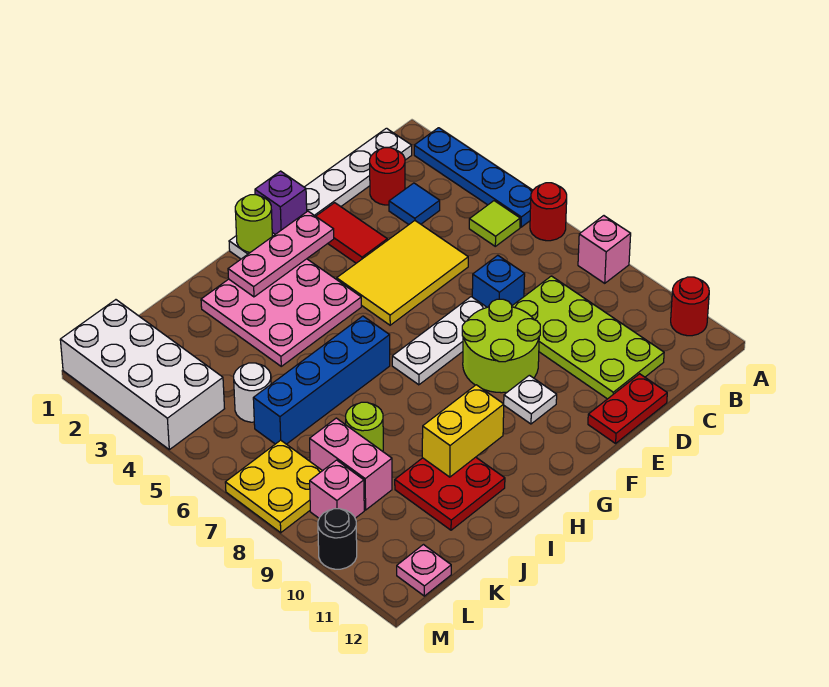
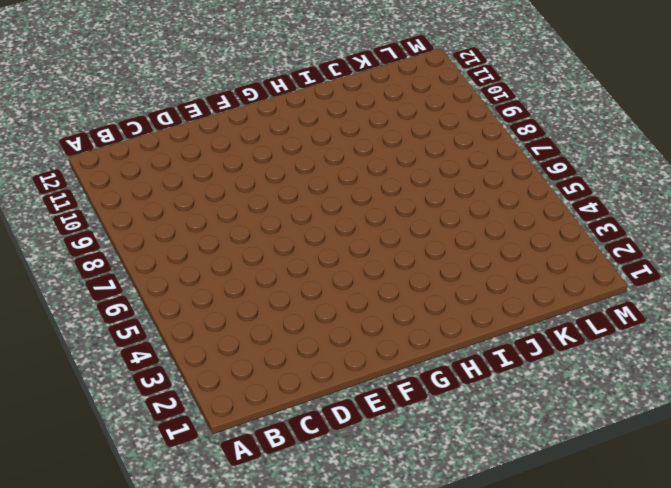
none -> blue 1x4 plate [414,128,533,227]
none -> red 1x1 round brick [530,183,567,241]
none -> pink 1x1 brick [578,216,631,283]
none -> red 1x1 round brick [671,277,709,336]

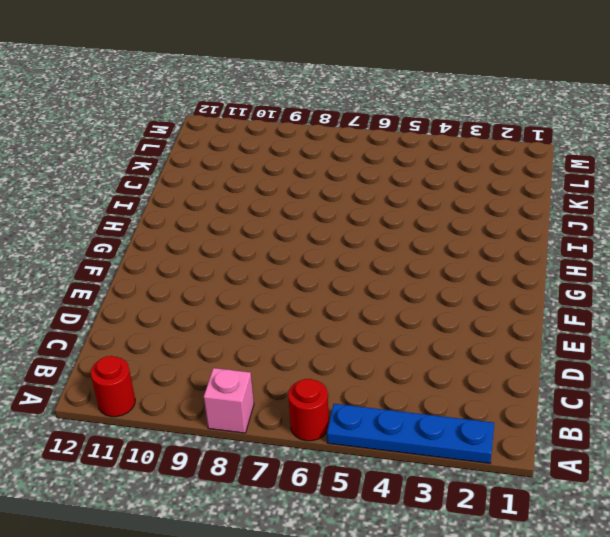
none -> white 1x6 plate [229,128,412,259]
none -> lime 1x1 tile [469,201,520,246]
none -> red 1x1 round brick [370,148,405,205]
none -> blue 1x1 tile [389,183,440,224]

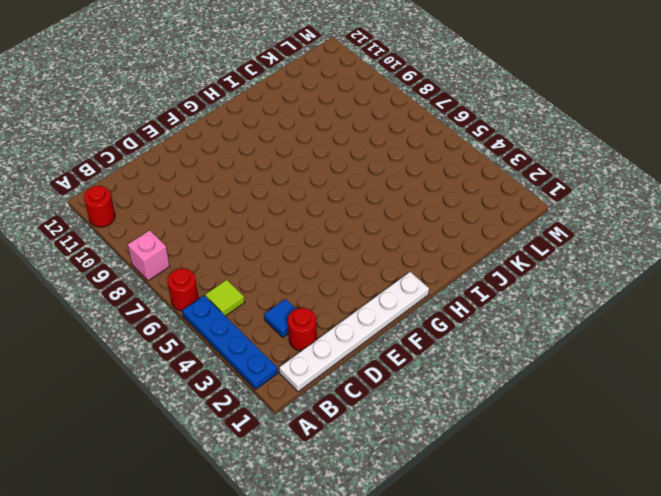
none -> lime 2x4 plate [512,276,664,399]
none -> yellow 2x3 tile [337,221,468,325]
none -> blue 1x1 brick [472,255,525,307]
none -> red 1x2 plate [588,374,667,443]

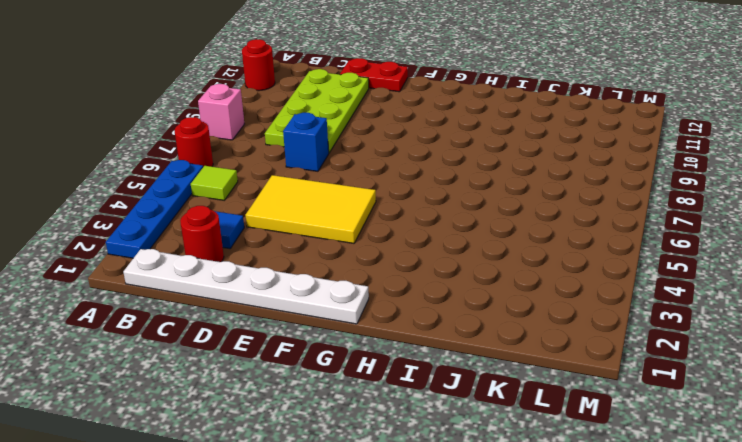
none -> red 1x2 tile [316,203,387,263]
none -> white 1x3 plate [392,297,487,385]
none -> lime 2x2 round brick [462,299,540,393]
none -> white 1x1 plate [504,375,557,424]

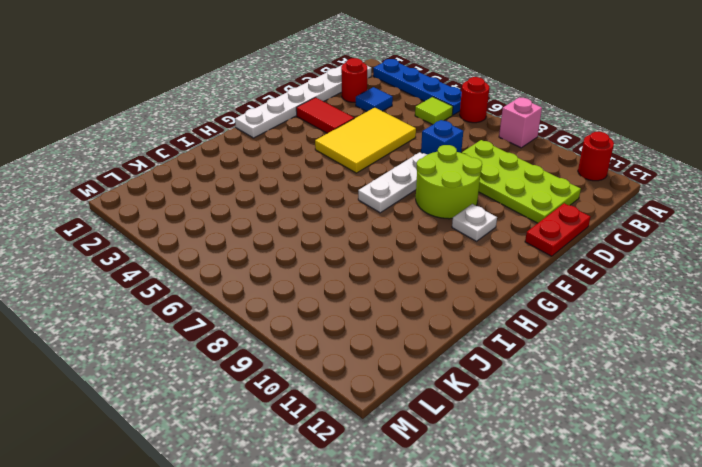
none -> pink 3x3 plate [201,259,361,366]
none -> blue 1x4 brick [253,316,390,444]
none -> red 2x2 plate [395,457,505,530]
none -> lime 1x1 round brick [346,402,383,451]

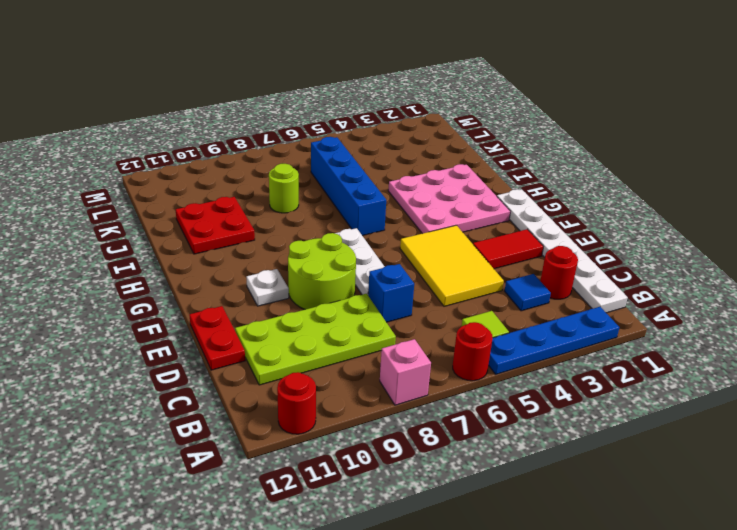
none -> white 1x1 round brick [234,363,271,422]
none -> pink 1x2 brick [310,418,392,510]
none -> white 2x4 brick [60,300,225,450]
none -> yellow 2x2 plate [225,440,322,533]

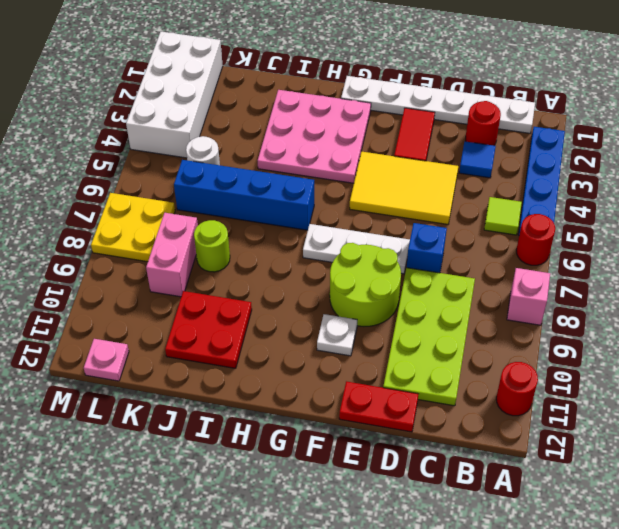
none -> pink 1x1 brick [310,460,364,518]
none -> black 1x1 round brick [318,509,357,569]
none -> purple 1x1 brick [255,171,307,234]
none -> pink 1x3 plate [228,211,334,297]

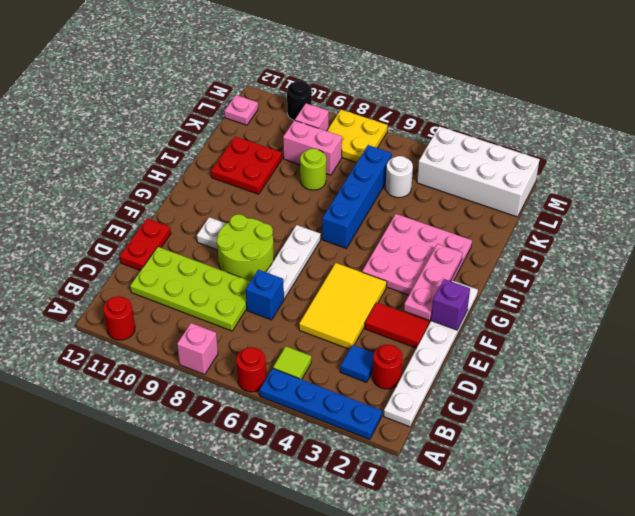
none -> lime 1x1 round brick [235,195,272,252]
none -> yellow 1x2 brick [422,385,504,477]

